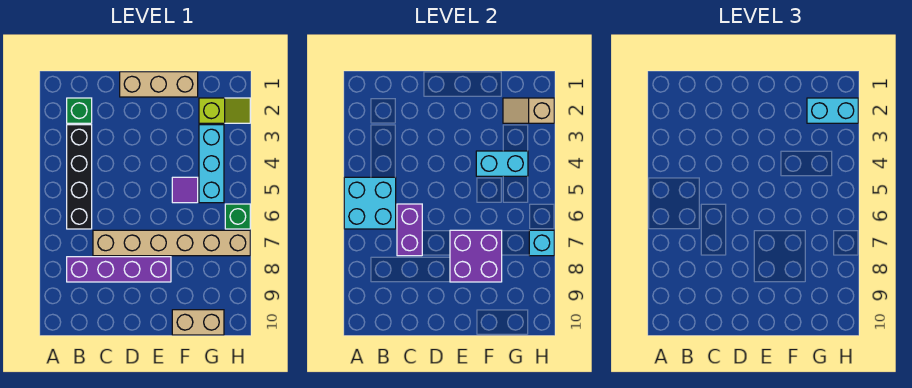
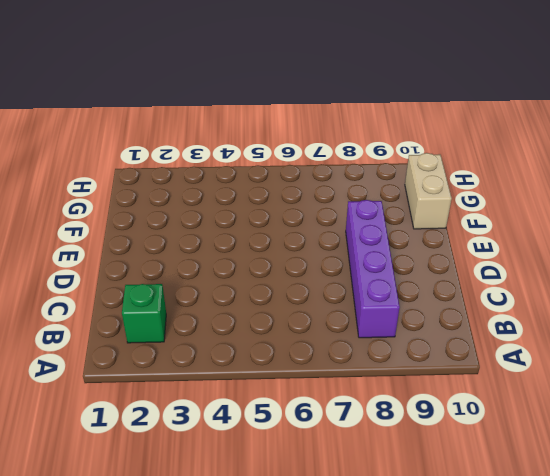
none -> black 1x4 brick [67,125,92,229]
none -> tan 1x6 brick [93,230,250,256]
none -> tan 1x3 brick [120,72,198,97]

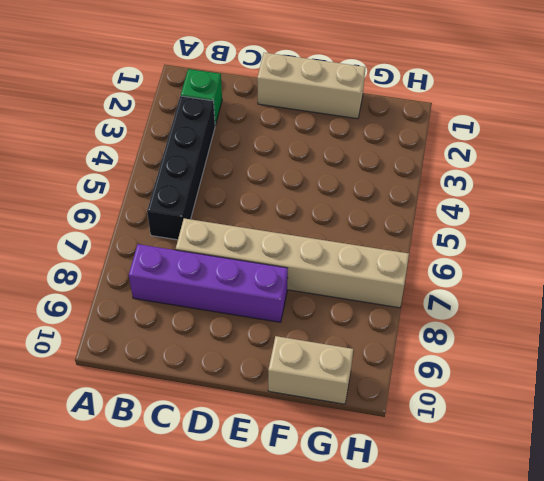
none -> purple 1x1 tile [172,177,198,203]
none -> lime 1x2 slope [199,98,250,123]
none -> cyan 1x3 brick [199,125,224,203]

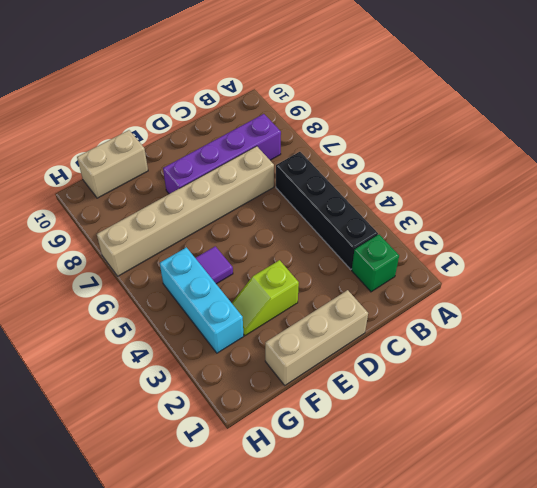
lime 1x2 slope [232,260,299,336] -> lime 1x2 slope moved to [199,98,250,123]
none -> green 1x1 brick [225,204,250,229]
none -> cyan 2x2 brick [344,177,396,229]
none -> purple 1x2 brick [397,204,422,256]

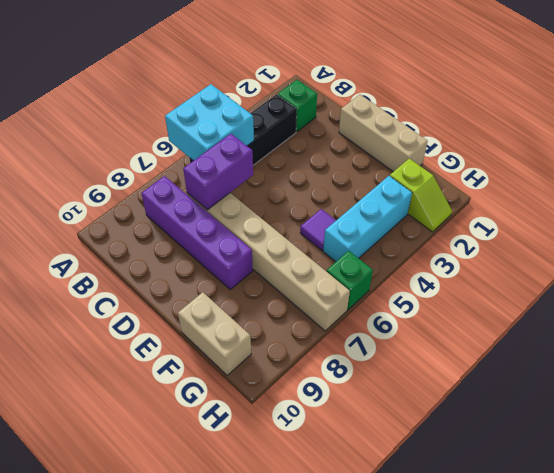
none -> purple 2x2 brick [450,230,502,282]
none -> cyan 1x2 brick [476,151,528,176]
none -> tan 1x2 slope [503,98,554,123]

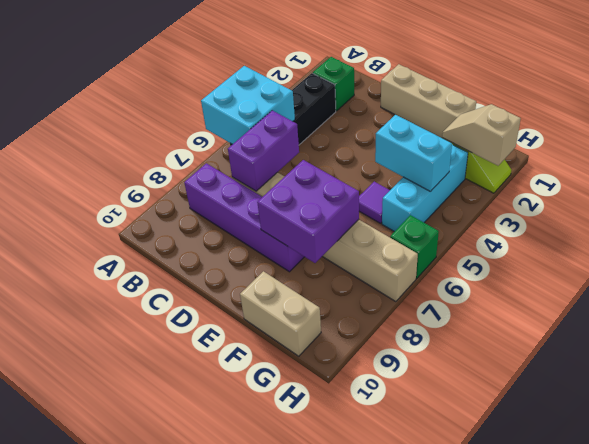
none -> cyan 1x1 brick [529,230,554,256]
none -> cyan 1x2 brick [807,98,858,123]

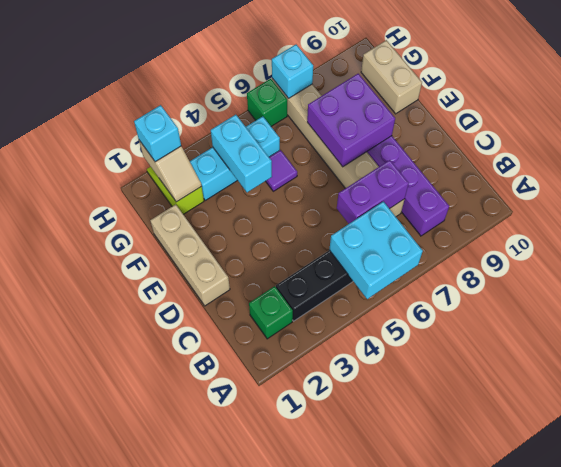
cyan 1x1 brick [134,105,181,162] -> cyan 1x2 brick [807,98,858,123]

